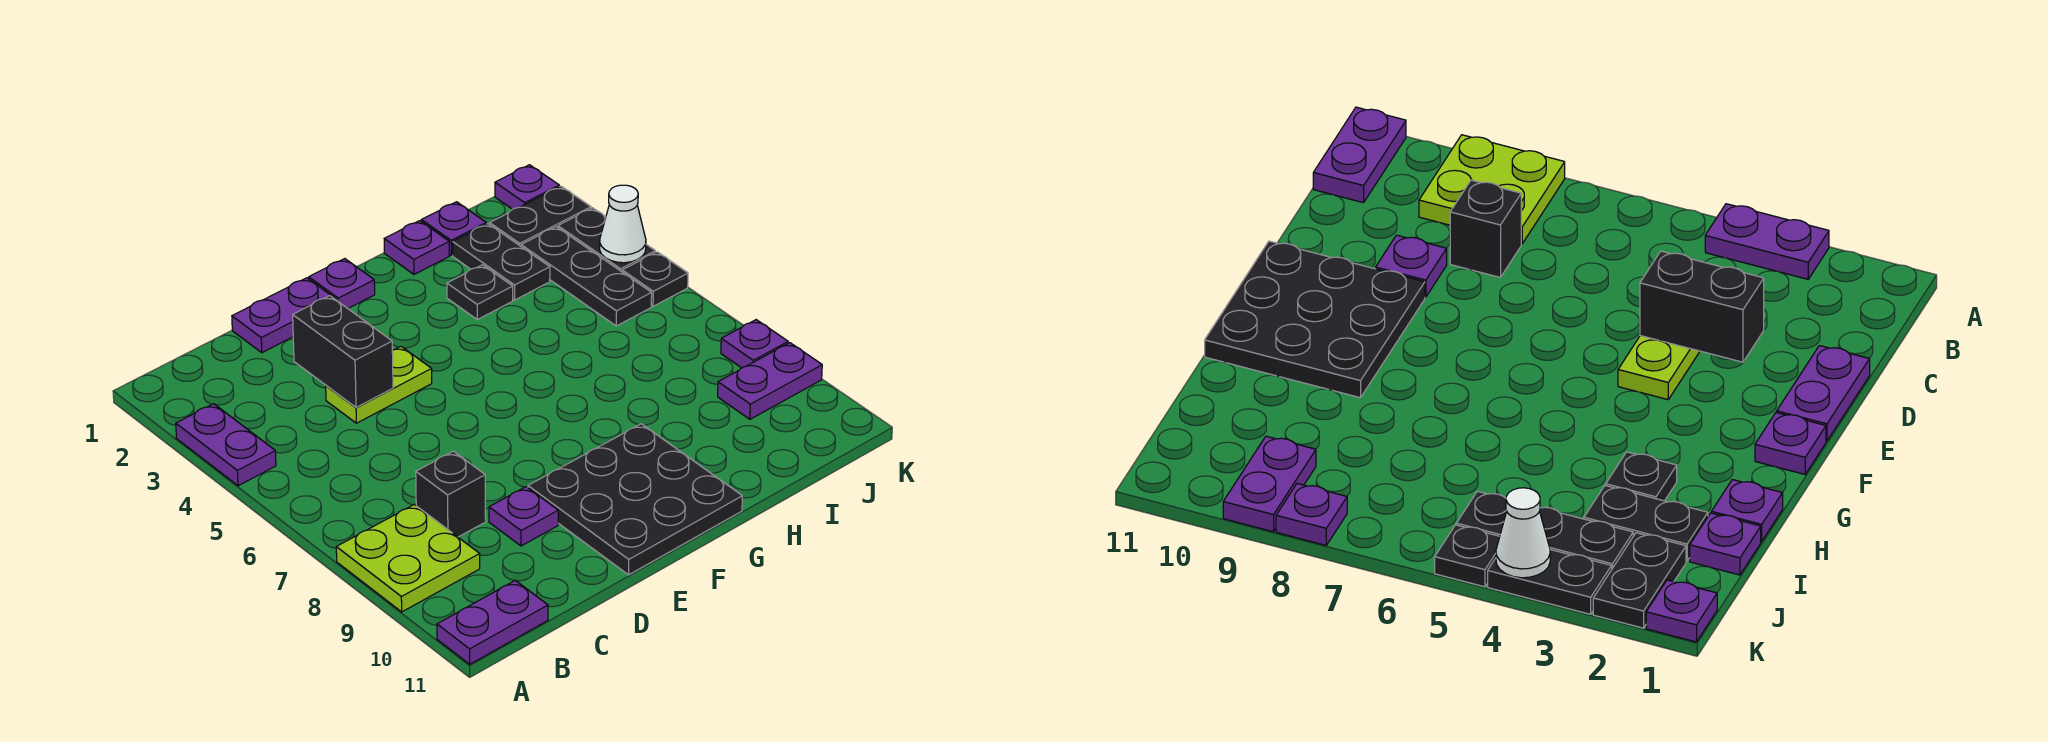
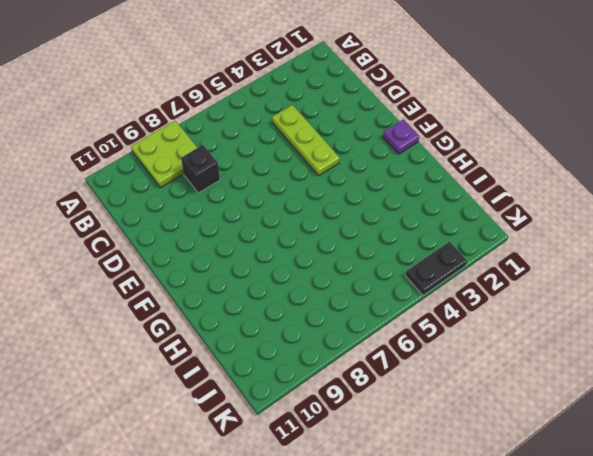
lime 1x3 plate [272,105,340,176] -> lime 1x2 plate [326,347,432,423]
none -> purple 1x2 plate [176,404,276,486]
none -> purple 1x2 plate [437,580,548,664]
none -> purple 1x2 plate [232,278,336,353]

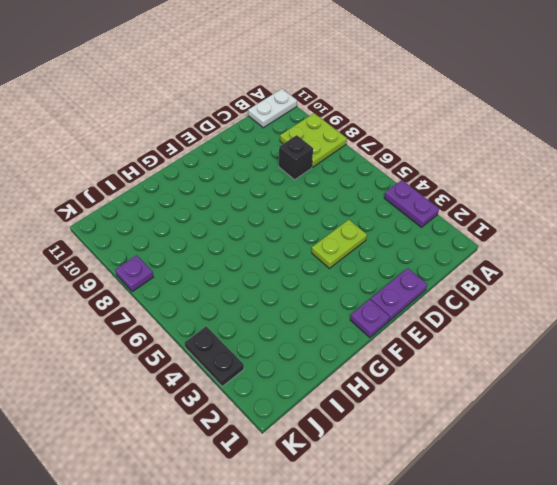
white 1x2 plate [248,89,297,128] -> purple 1x2 plate [437,580,548,664]
none -> purple 1x1 plate [489,487,558,546]
none -> black 3x3 plate [528,424,742,575]
none -> purple 1x1 plate [384,221,449,274]

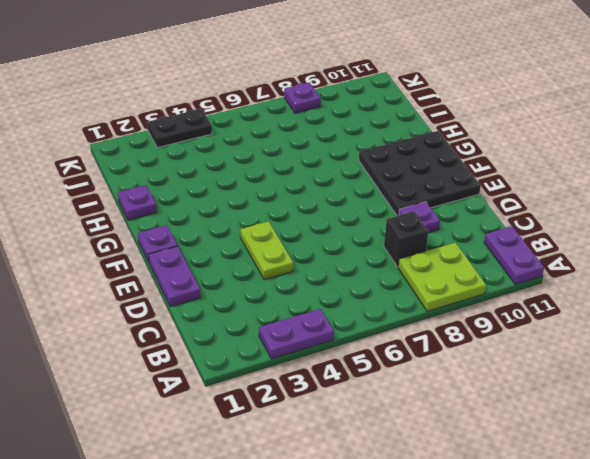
none -> black 1x1 plate [447,265,513,320]
none -> purple 1x1 plate [421,202,486,255]
none -> black 1x2 plate [453,224,550,300]

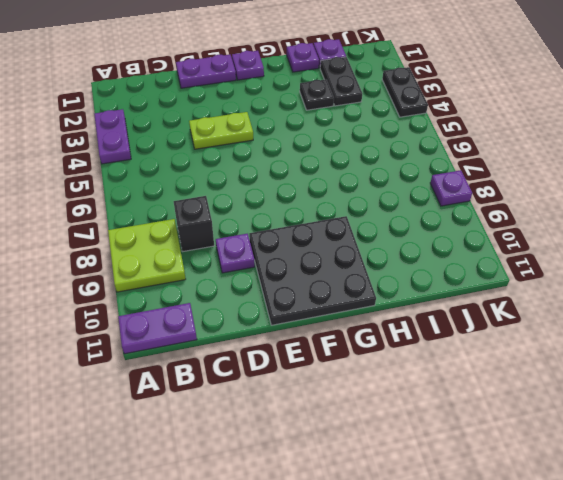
none -> black 1x2 plate [490,186,591,246]
none -> black 1x3 plate [521,227,652,326]
none -> purple 1x2 plate [718,343,822,419]

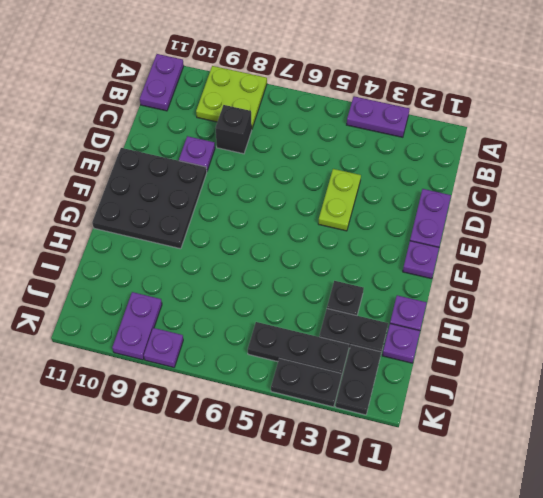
none -> purple 1x1 plate [495,165,559,209]
none -> black 1x1 plate [622,252,688,306]
none -> black 1x2 brick [293,296,393,407]

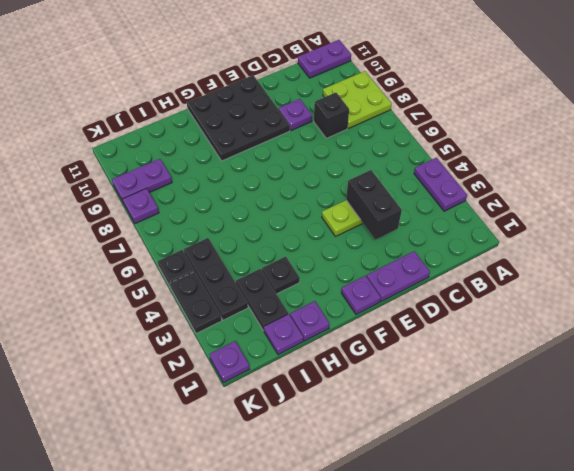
none -> black 1x2 plate [490,186,591,246]
none -> white 1x1 cone [600,185,646,263]

